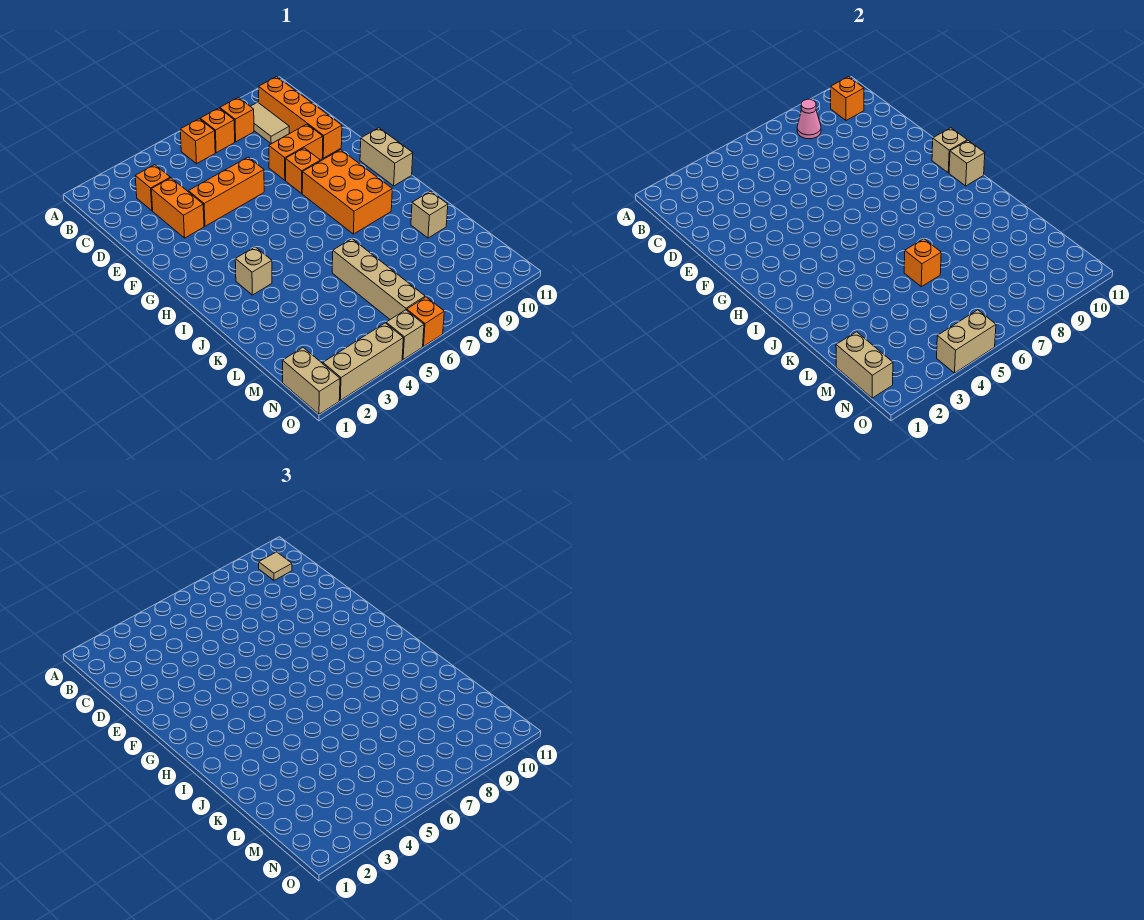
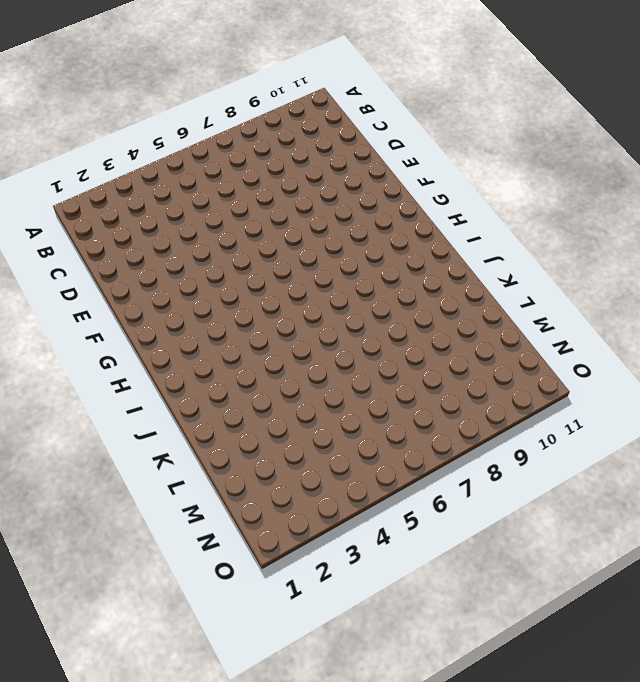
none -> orange 1x1 brick [180,119,215,164]
none -> orange 1x1 brick [200,108,235,153]
none -> orange 1x1 brick [220,97,254,142]

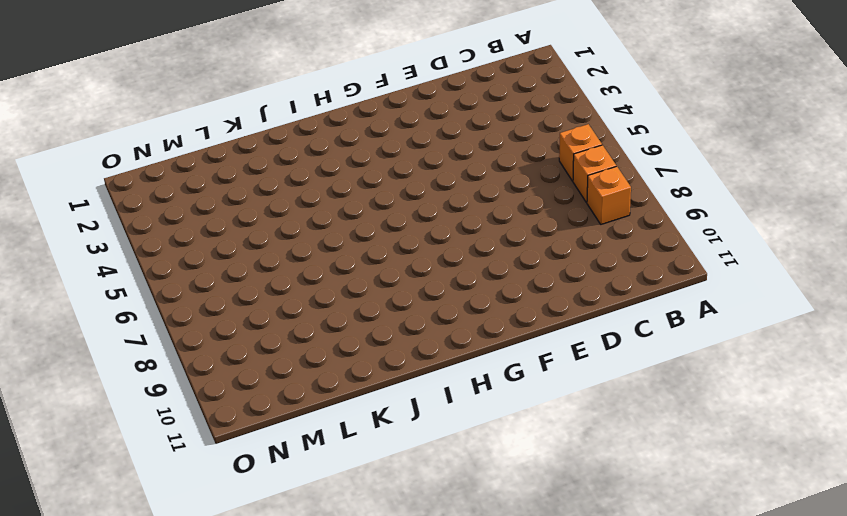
none -> tan 1x2 tile [250,102,289,144]
none -> orange 1x4 brick [258,77,342,158]
none -> orange 1x1 brick [135,165,170,211]

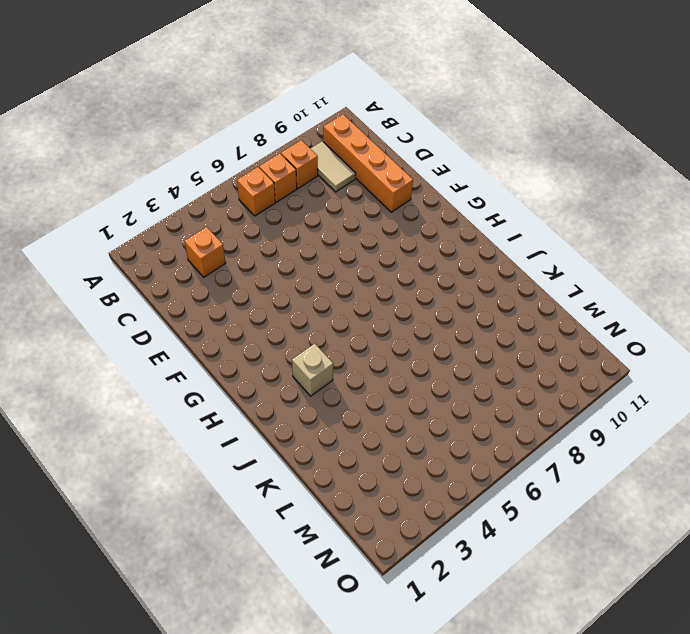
none -> orange 1x2 brick [151,178,204,238]
none -> orange 1x3 brick [188,157,264,226]
none -> orange 1x2 brick [269,124,323,180]

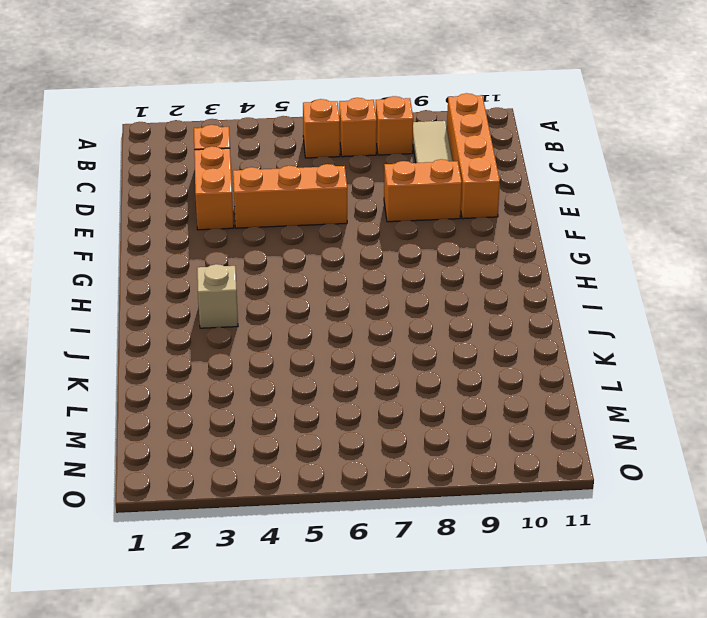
none -> orange 1x1 brick [286,148,320,193]
none -> orange 2x3 brick [302,150,392,234]
none -> tan 1x2 brick [360,128,413,186]

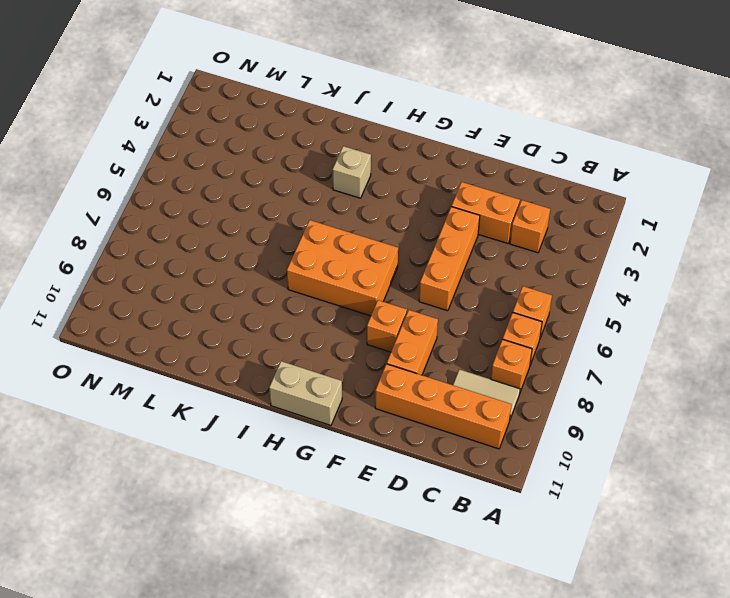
orange 2x3 brick [287,220,398,316] -> orange 2x3 brick moved to [302,150,392,234]
none -> tan 1x4 brick [332,239,425,319]
none -> tan 1x1 brick [411,191,448,238]
none -> tan 1x2 brick [283,348,340,414]

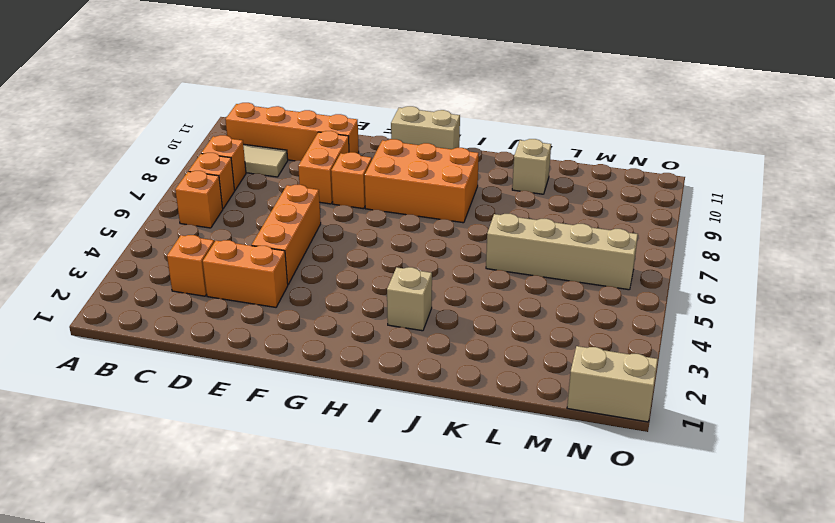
none -> tan 1x3 brick [323,323,403,400]
none -> tan 1x1 brick [386,310,424,360]
none -> orange 1x1 brick [407,297,444,346]

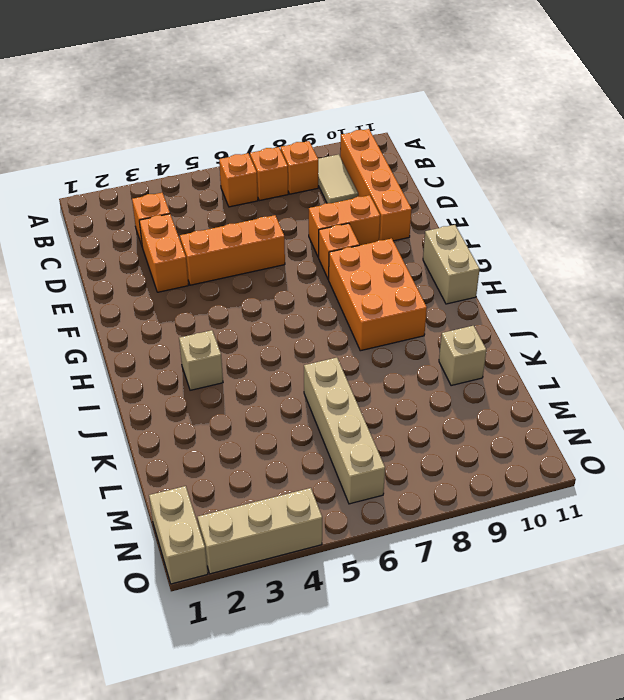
none -> tan 1x1 brick [386,310,424,360]
none -> orange 1x1 brick [407,297,444,346]
none -> pink 1x1 cone [797,99,821,139]

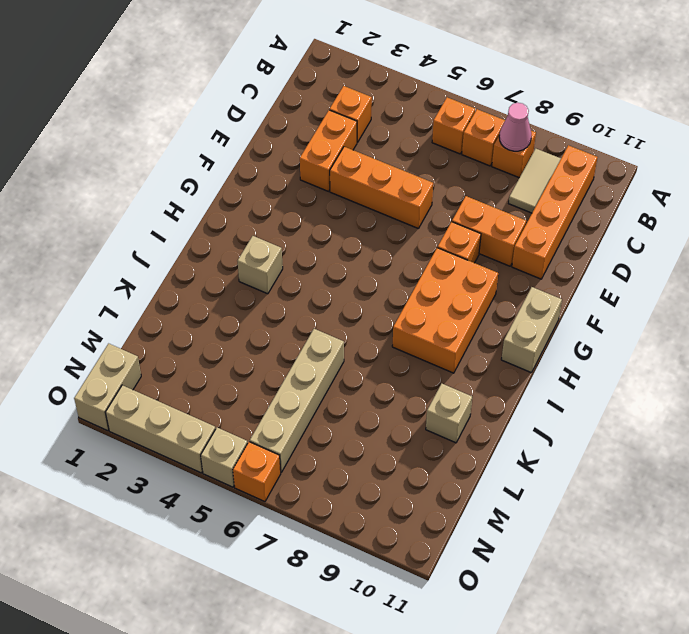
none -> orange 1x1 brick [831,77,864,120]
none -> tan 1x1 brick [932,128,967,173]
none -> tan 1x1 brick [949,141,985,186]

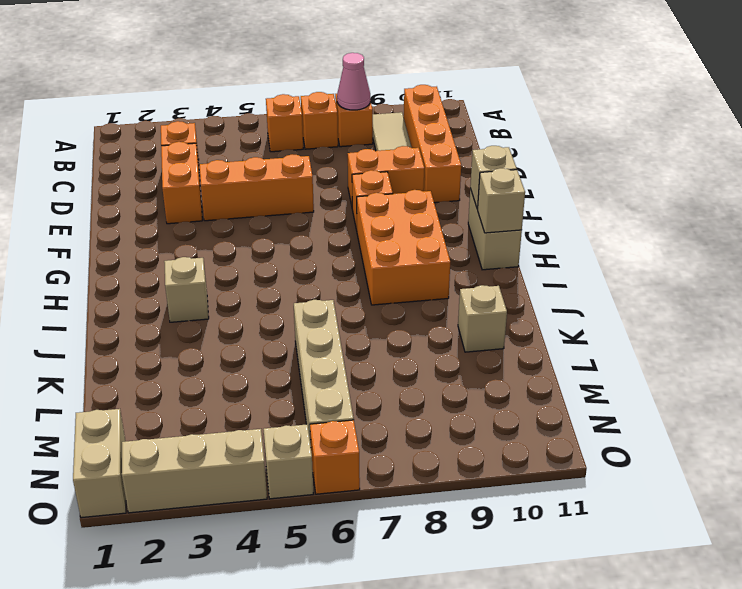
none -> orange 1x1 brick [831,77,864,120]
none -> orange 1x1 brick [904,239,941,287]
none -> tan 1x2 brick [836,332,893,398]

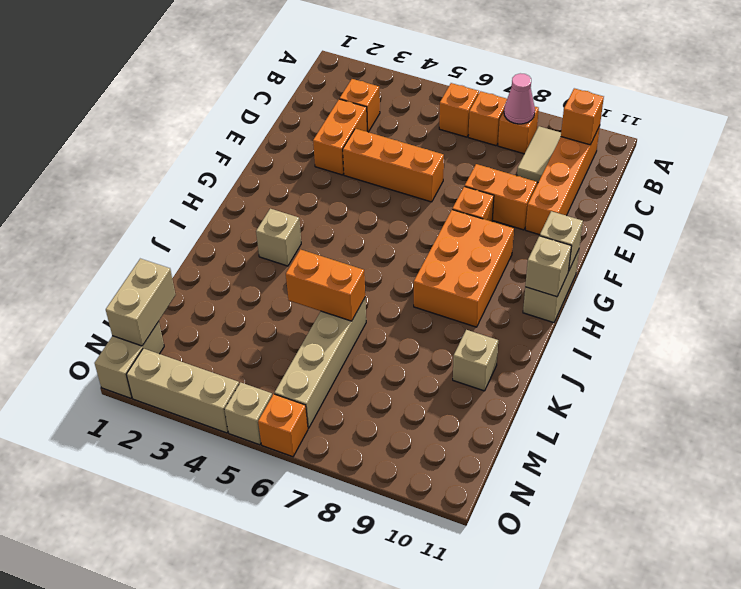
orange 1x2 brick [286,249,365,321] -> orange 1x1 brick [904,239,941,287]
none -> tan 1x2 brick [937,310,996,373]
none -> tan 1x1 tile [259,552,292,580]

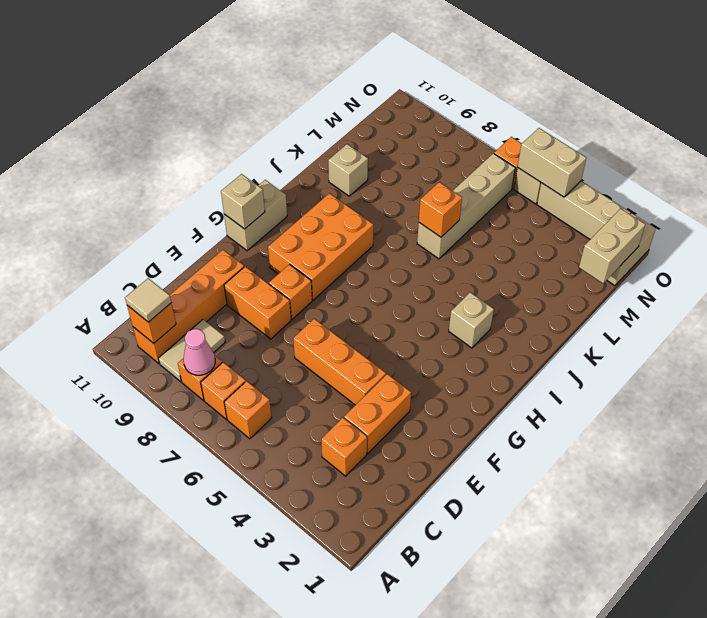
none -> tan 1x1 brick [949,141,985,186]

